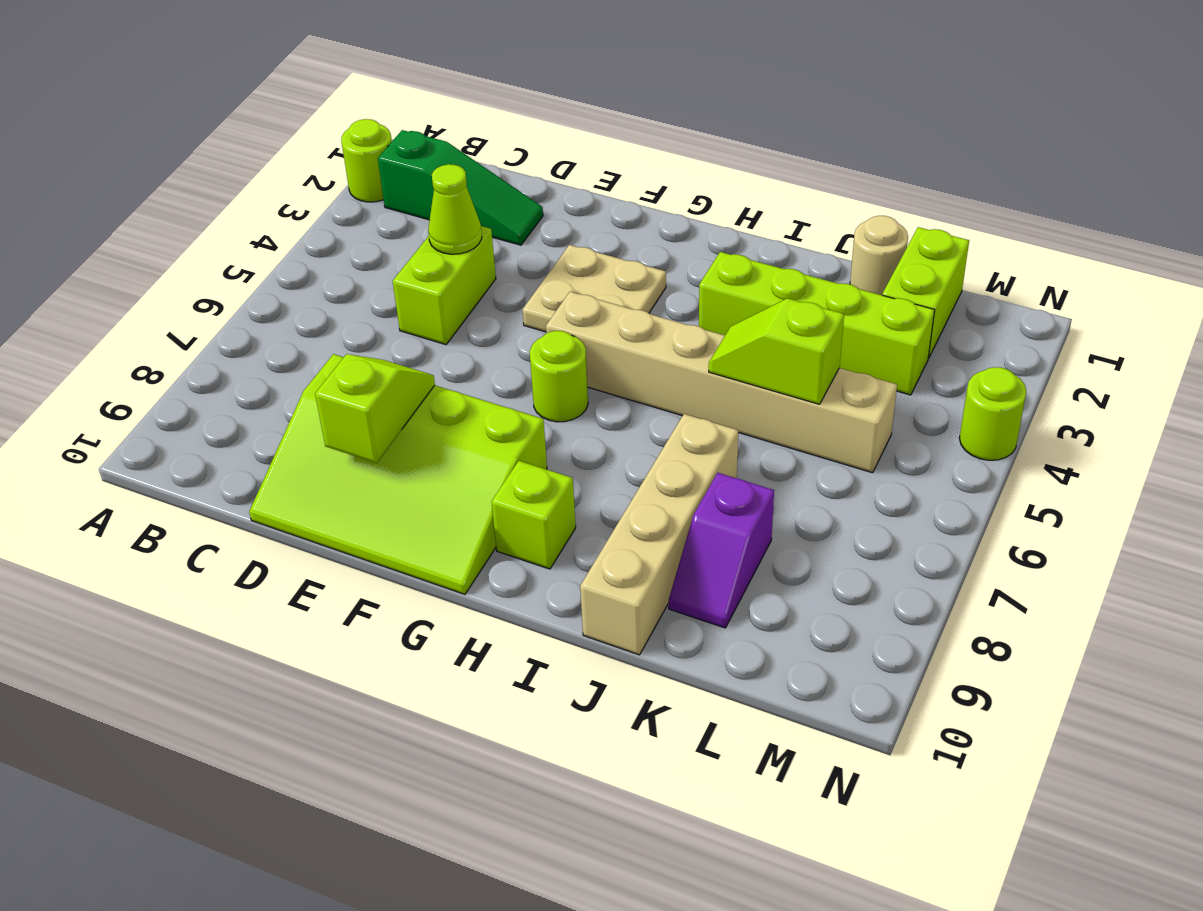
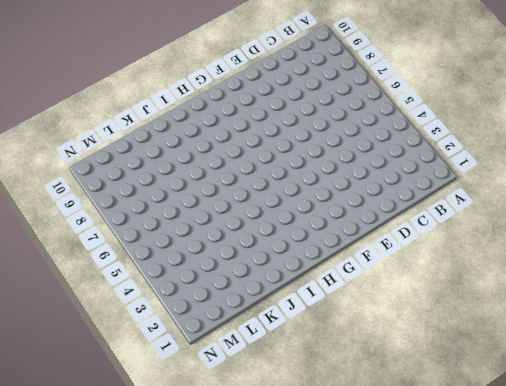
none -> lime 1x1 round brick [341,119,392,202]
none -> green 1x3 slope [378,130,543,245]
none -> lime 1x2 brick [393,226,496,345]

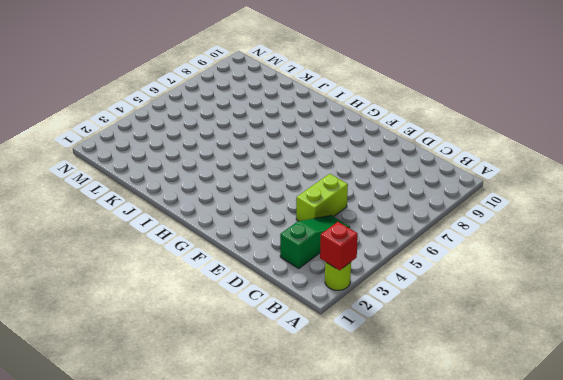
red 1x1 brick [320,222,358,270] -> none
green 1x3 slope [280,215,350,268] -> green 1x3 slope turned to [378,130,543,245]
none -> lime 3x4 slope [249,354,547,594]
none -> tan 2x2 plate [522,245,666,332]
none -> tan 1x6 brick [546,292,897,473]

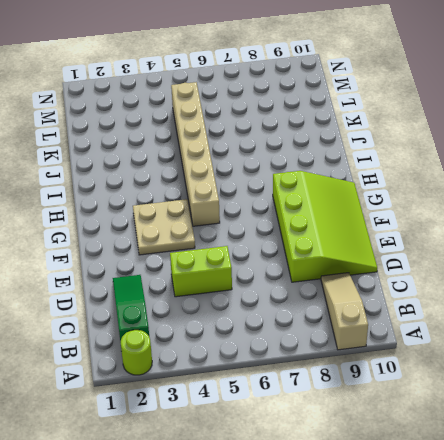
tan 1x3 slope [321,273,368,350] -> none
none -> lime 1x1 round brick [530,331,588,422]
none -> lime 1x1 brick [491,461,576,569]
none -> lime 1x4 brick [699,252,935,395]

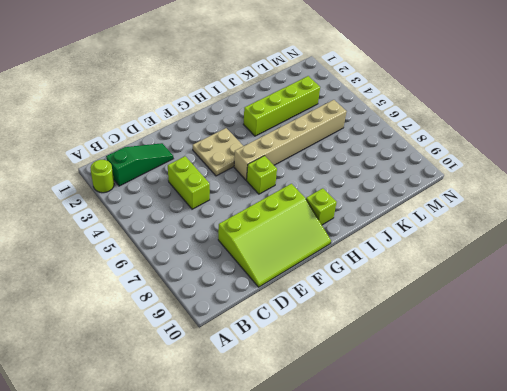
lime 1x1 brick [247,156,277,194] -> lime 1x1 round brick [530,331,588,422]
none -> tan 1x4 brick [580,414,738,655]
none -> tan 1x1 round brick [850,216,908,295]
none -> purple 1x2 slope [669,473,774,628]

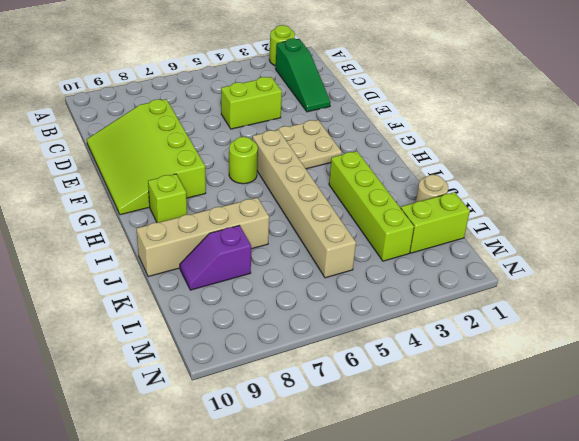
none -> lime 1x1 round brick [959,367,1026,460]
none -> lime 1x1 cone [428,164,482,254]
none -> lime 1x2 slope [315,354,435,463]

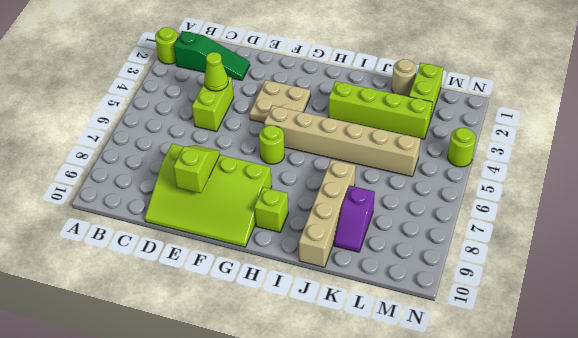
none -> lime 1x2 slope [709,298,844,404]

